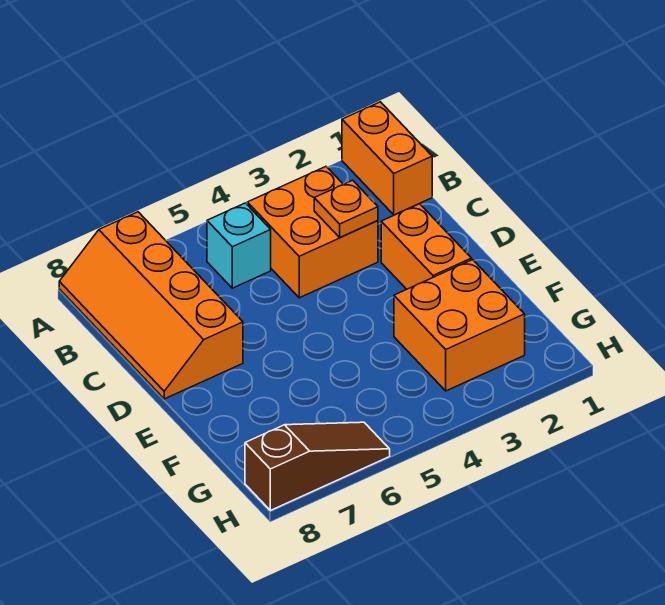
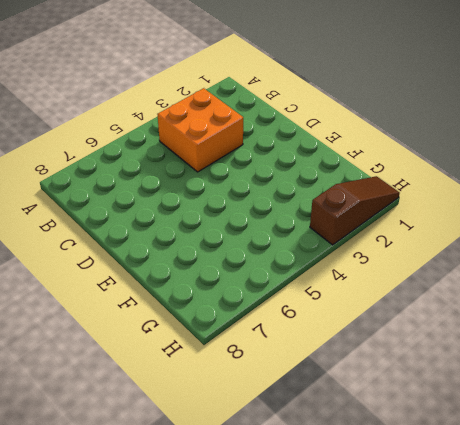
brown 1x3 slope [310,176,400,245] -> brown 1x3 slope moved to [245,422,390,510]
none -> orange 1x2 brick [342,102,432,215]
none -> orange 2x4 slope [59,212,243,399]

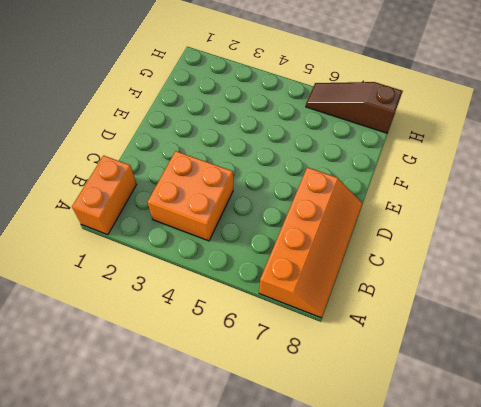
none -> cyan 1x1 brick [207,203,271,288]
none -> orange 1x2 brick [381,204,471,289]

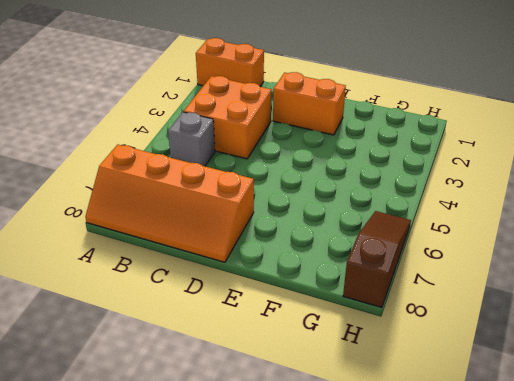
grey 1x1 brick [168,112,215,166] -> cyan 1x1 brick [207,203,271,288]
none -> orange 2x2 brick [394,260,525,391]
none -> orange 1x1 plate [314,180,378,237]

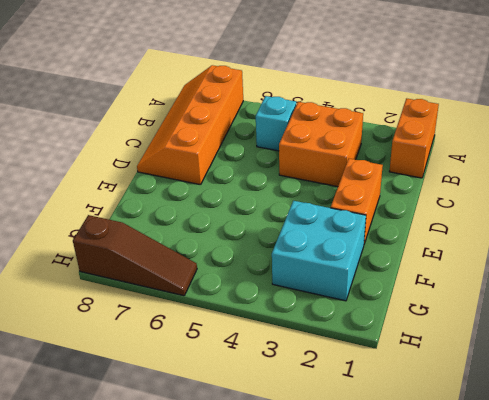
cyan 2x2 brick [272,201,366,301] -> orange 2x2 brick [394,260,525,391]
none -> orange 1x1 plate [314,180,378,237]

